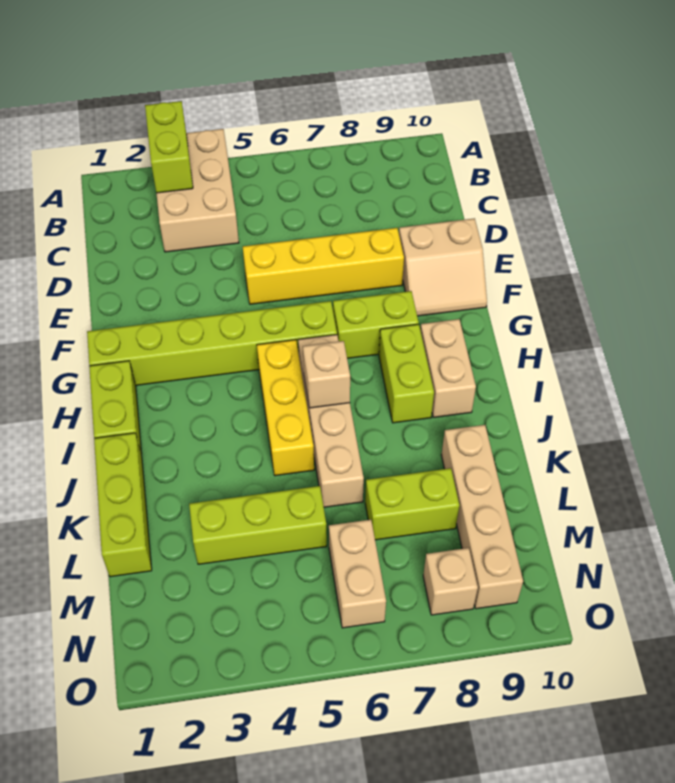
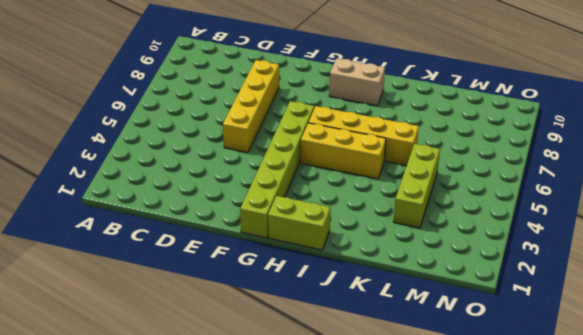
yellow 1x4 brick [308,106,419,166] -> tan 1x4 brick [298,335,364,507]
none -> tan 2x3 brick [156,129,239,252]
none -> tan 2x2 slope [399,218,487,316]
none -> lime 1x2 brick [333,291,419,358]

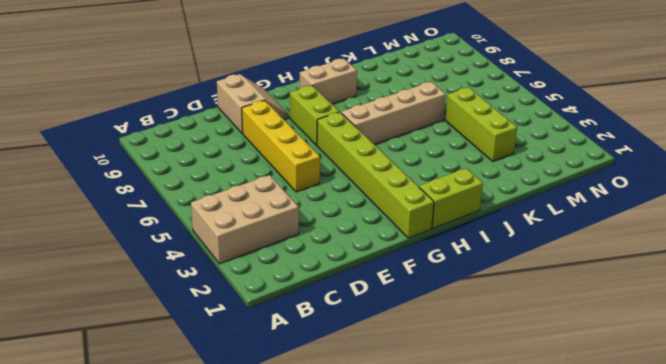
none -> yellow 1x3 brick [257,340,314,476]
none -> lime 1x2 brick [379,324,434,423]
none -> lime 1x3 brick [94,433,152,577]

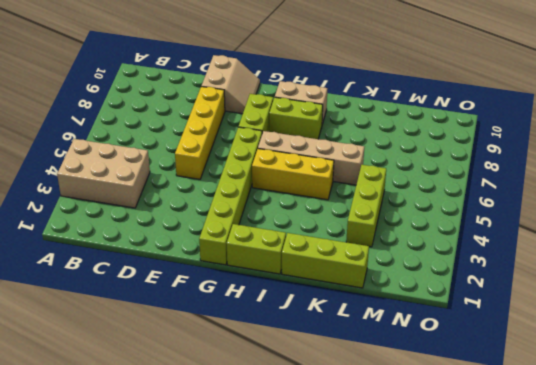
none -> tan 1x4 brick [441,425,523,609]
none -> lime 1x2 brick [365,468,459,540]
none -> tan 1x2 brick [329,520,386,628]

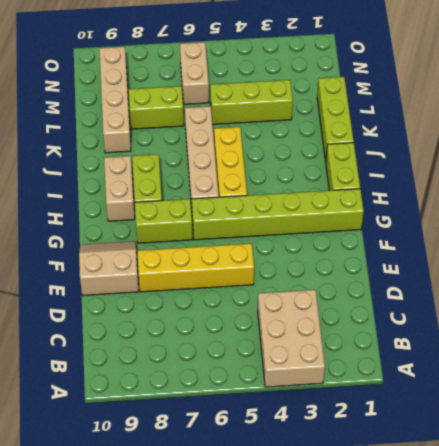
none -> tan 1x1 brick [423,548,478,615]
none -> lime 1x2 brick [145,101,193,193]
none -> tan 1x1 brick [303,341,350,408]

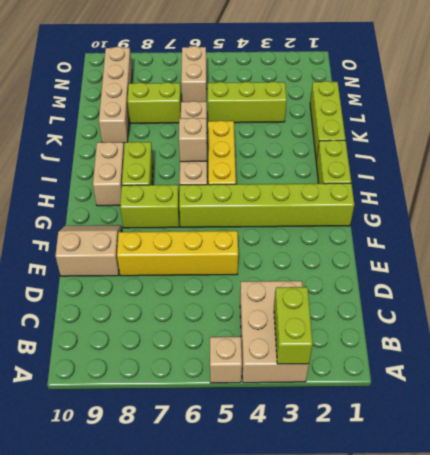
tan 1x1 brick [210,337,242,383] -> tan 1x1 brick moved to [423,548,478,615]

